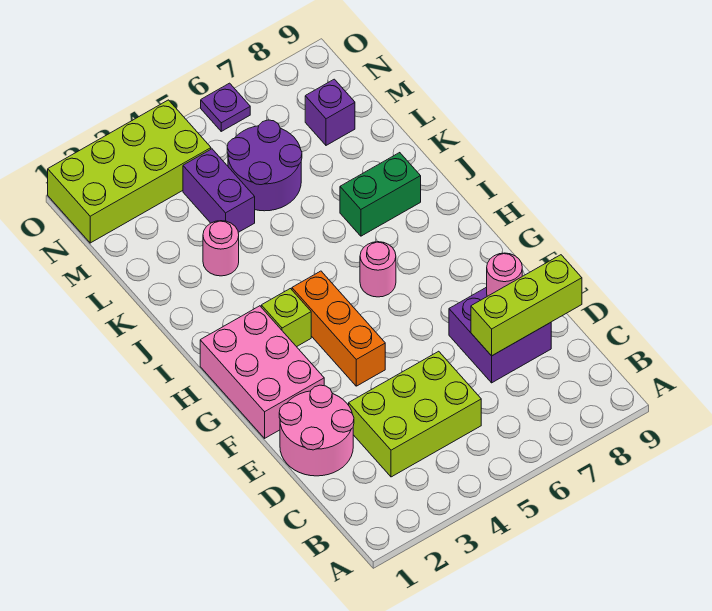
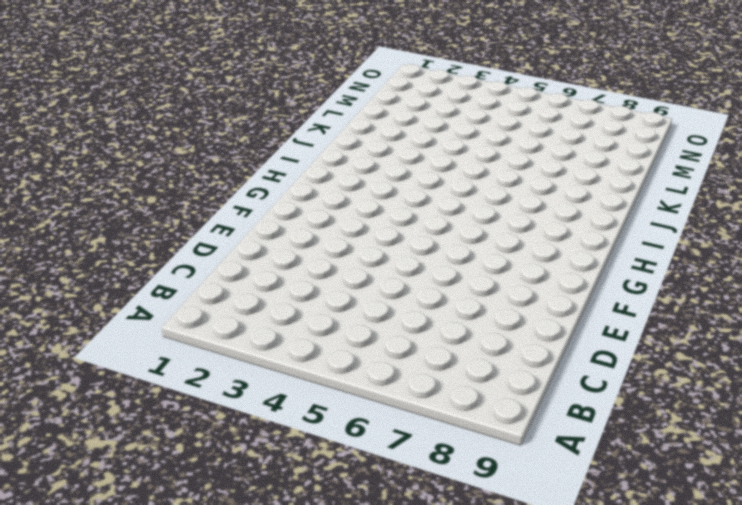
none -> lime 2x3 brick [349,351,481,477]
none -> pink 2x2 round brick [279,385,354,476]
none -> purple 2x2 brick [449,287,551,383]

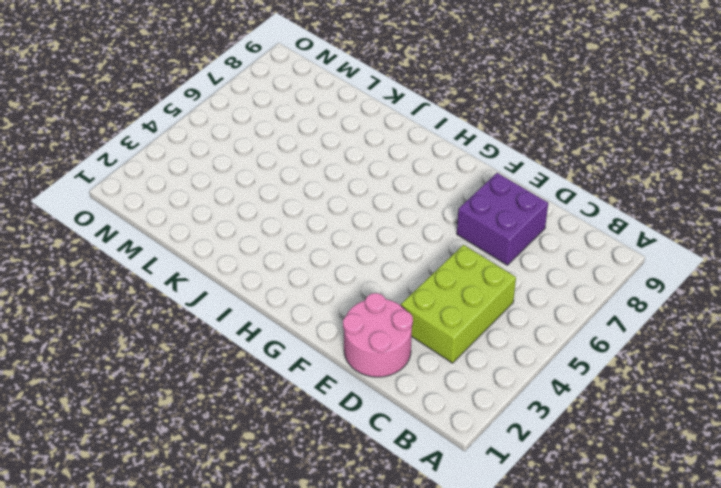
none -> pink 2x3 brick [200,306,324,438]
none -> orange 1x3 brick [292,271,385,386]
none -> lime 1x1 brick [261,289,311,347]

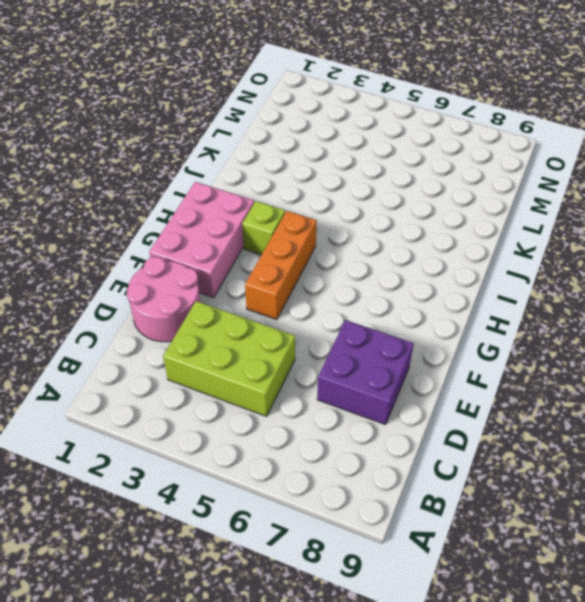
none -> pink 1x1 round brick [360,242,396,297]
none -> green 1x2 brick [340,153,421,236]
none -> pink 1x1 round brick [203,221,239,276]

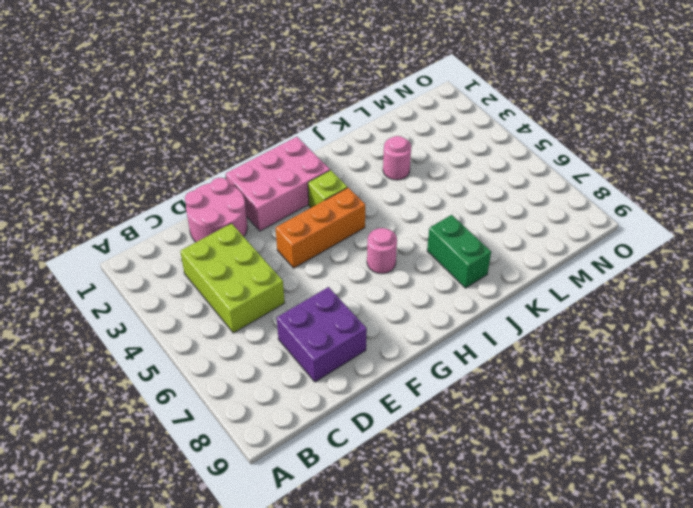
none -> purple 1x2 brick [183,149,255,232]
none -> purple 2x2 round brick [227,120,302,211]
none -> purple 1x1 brick [305,79,355,145]

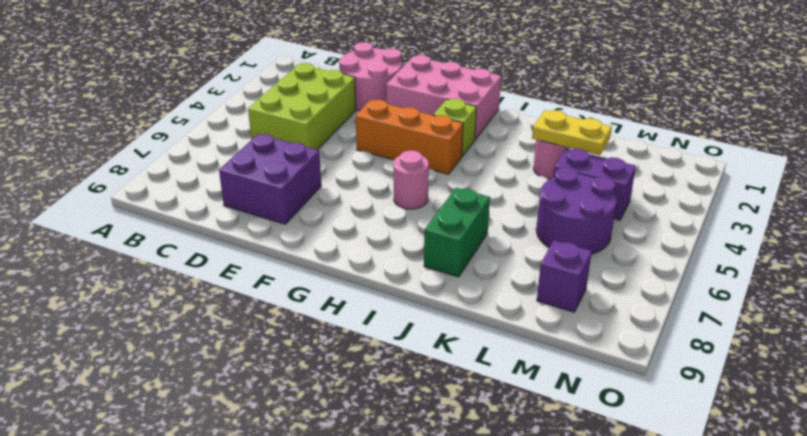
yellow 1x2 plate [532,110,612,155] -> none
none -> lime 2x4 brick [48,100,211,243]
none -> purple 1x1 plate [201,83,250,131]
none -> lime 1x3 brick [471,255,582,356]

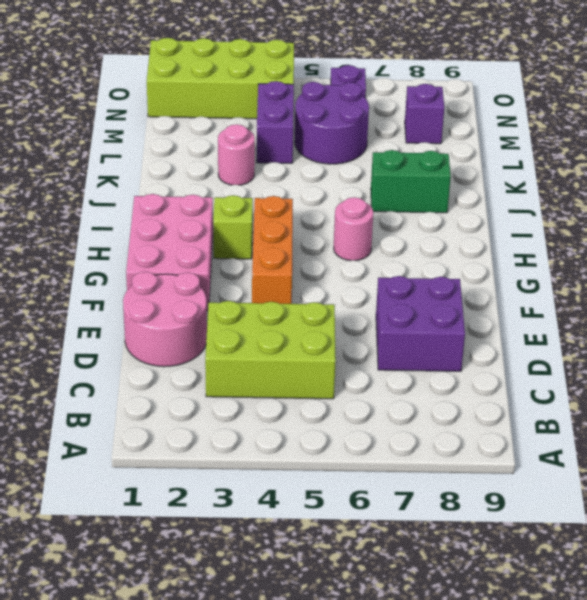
none -> lime 1x3 brick [471,255,582,356]
none -> pink 1x1 round brick [487,253,522,296]

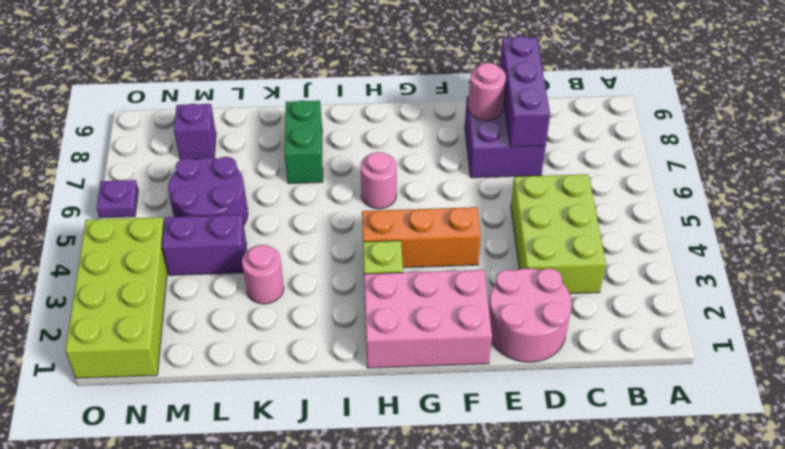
purple 1x3 brick [500,36,550,147] -> lime 1x3 brick [471,255,582,356]

